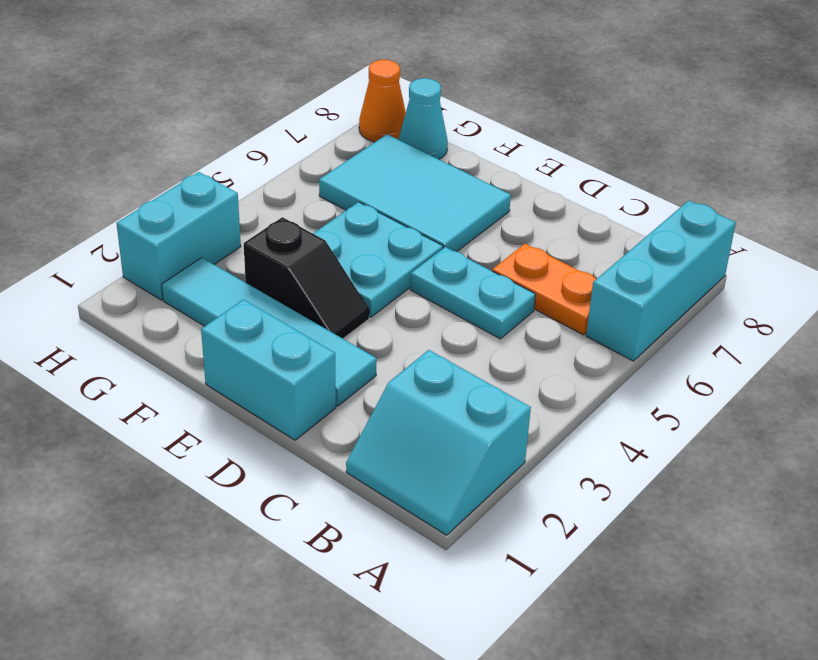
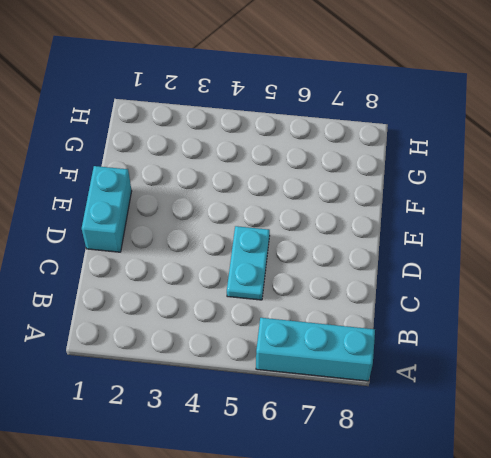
none -> cyan 2x2 slope [346,350,531,535]
none -> orange 1x2 plate [492,244,596,335]
none -> cyan 1x4 tile [162,258,376,406]

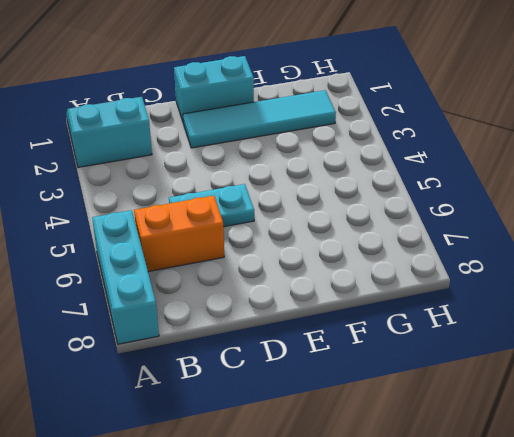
orange 1x2 brick [134,196,224,272] -> orange 1x2 plate [492,244,596,335]
none -> black 1x2 slope [244,217,369,339]
none -> cyan 2x2 plate [313,202,443,317]
none -> cyan 2x3 tile [319,134,511,252]

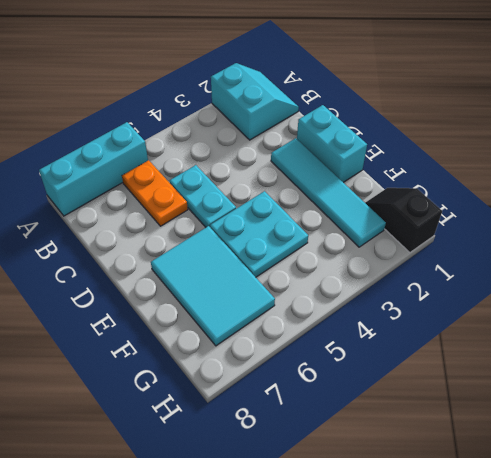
black 1x2 slope [365,188,442,252] -> black 1x2 slope moved to [244,217,369,339]
none -> cyan 1x1 cone [399,78,448,159]
none -> cyan 1x2 brick [116,172,241,300]
none -> orange 1x1 cone [359,60,406,142]

